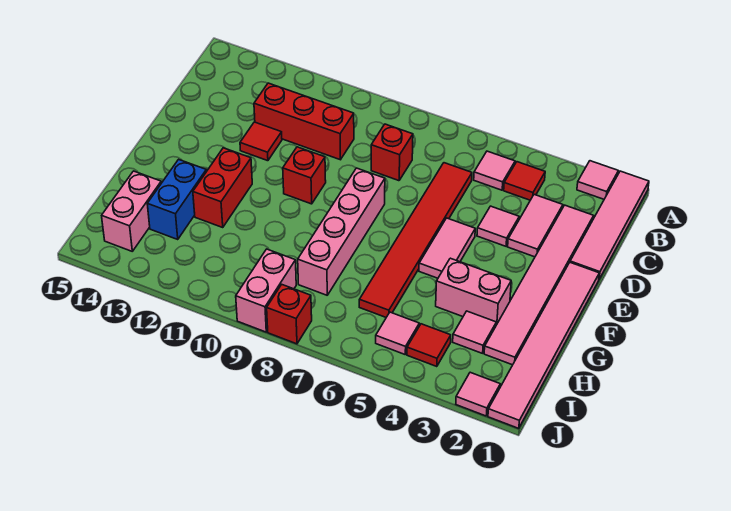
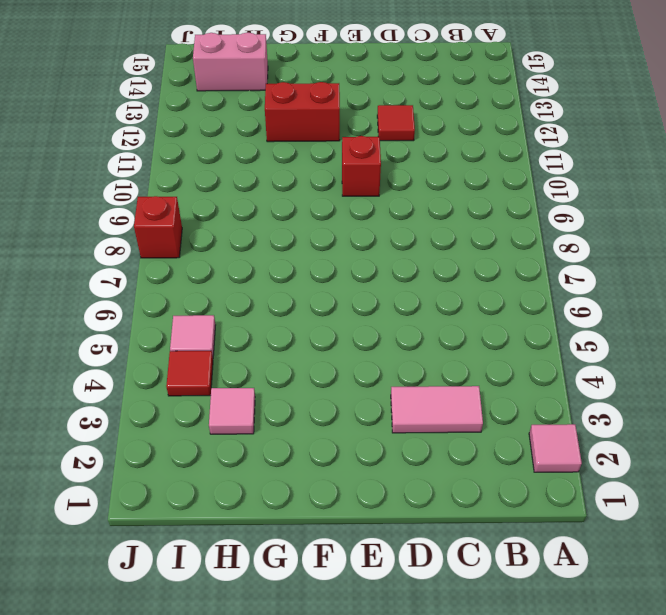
none -> pink 1x4 tile [570,171,649,279]
none -> red 1x1 tile [504,162,545,200]
none -> pink 1x1 tile [474,151,515,190]

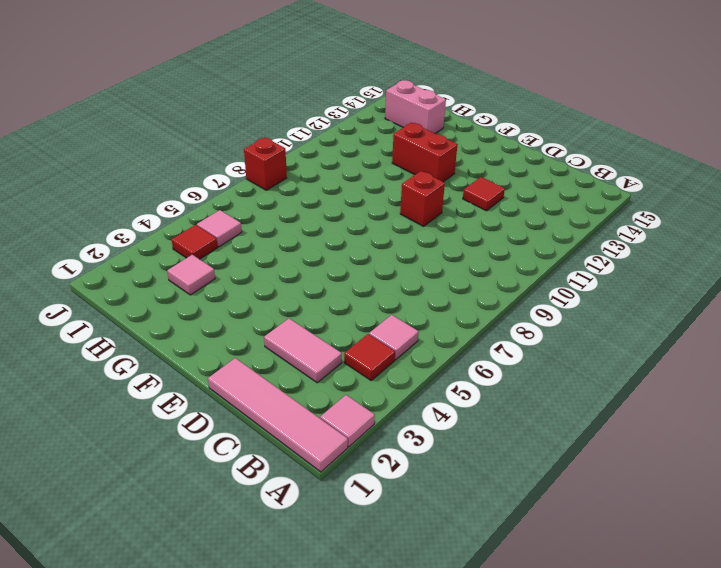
none -> pink 1x6 tile [484,205,594,365]
none -> red 1x6 tile [359,163,472,317]
none -> red 1x1 brick [371,124,413,181]

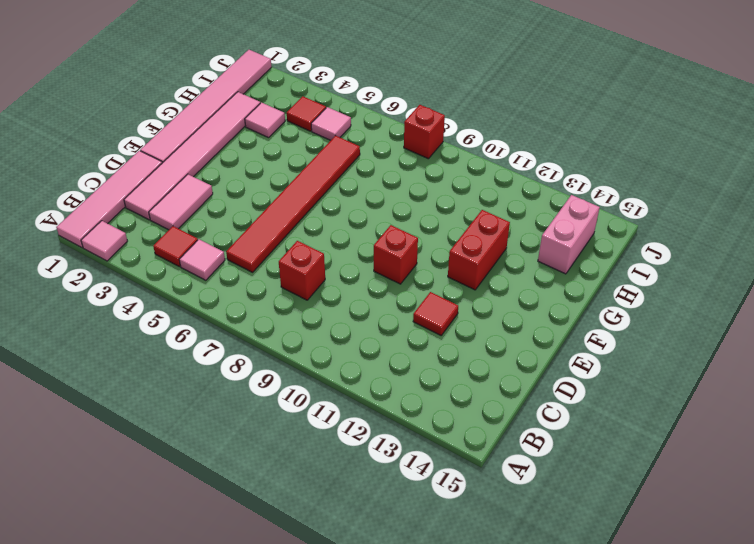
none -> red 1x3 brick [254,83,354,160]
none -> pink 1x1 tile [477,206,519,246]
none -> pink 1x2 tile [419,218,475,278]

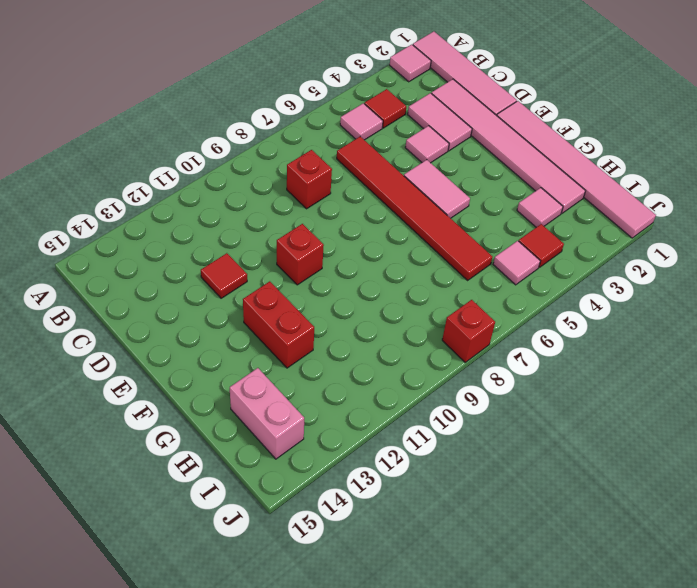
none -> red 1x3 brick [254,83,354,160]
none -> pink 1x4 brick [298,168,385,295]
none -> pink 1x2 brick [436,258,511,325]

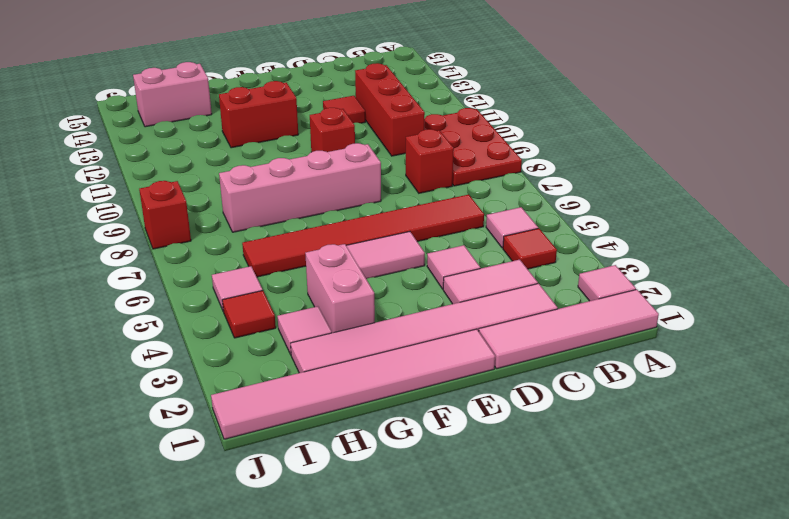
red 2x3 plate [424,108,522,186] -> none
none -> blue 1x2 brick [147,159,206,239]
none -> pink 1x2 brick [236,249,296,332]
none -> pink 1x1 tile [456,372,500,416]

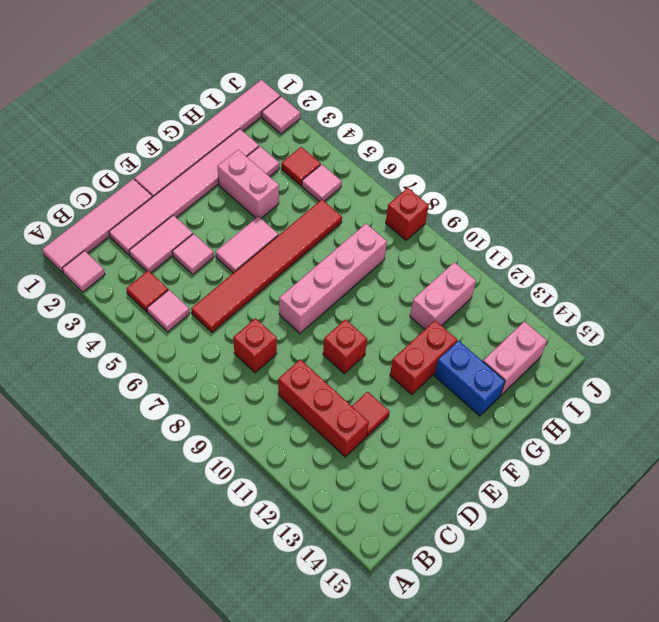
blue 1x2 brick [434,341,505,416] -> blue 1x2 brick turned to [147,159,206,239]
pink 1x2 brick [410,262,476,329] -> pink 1x2 brick moved to [236,249,296,332]

